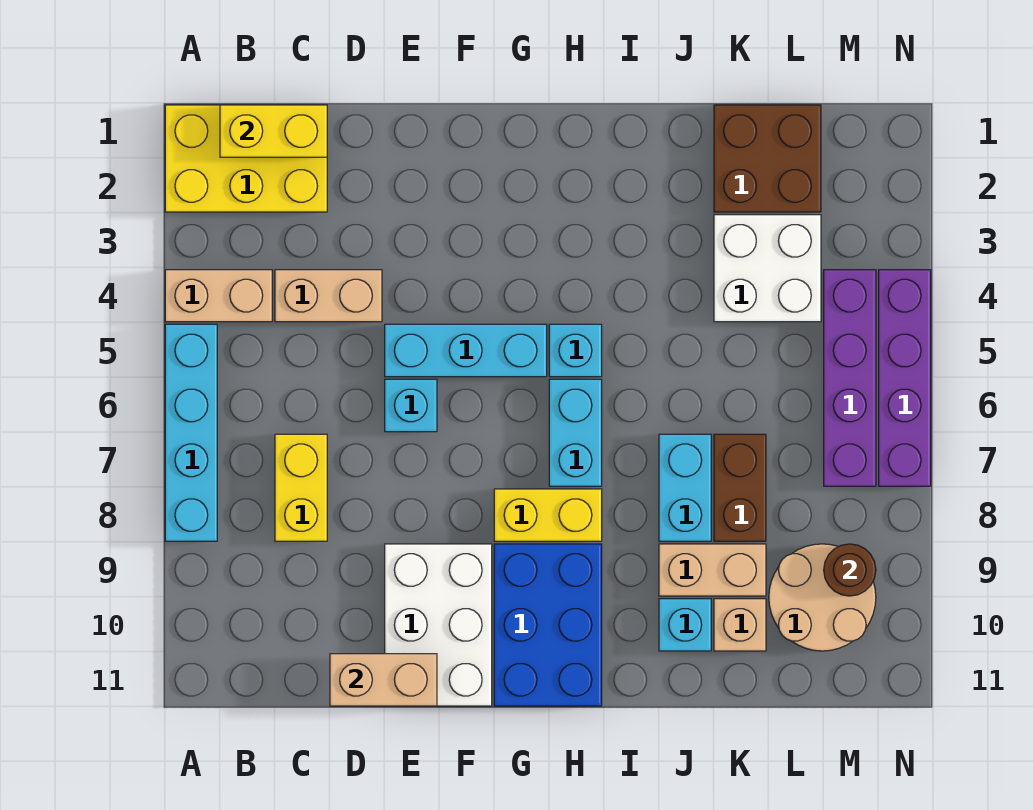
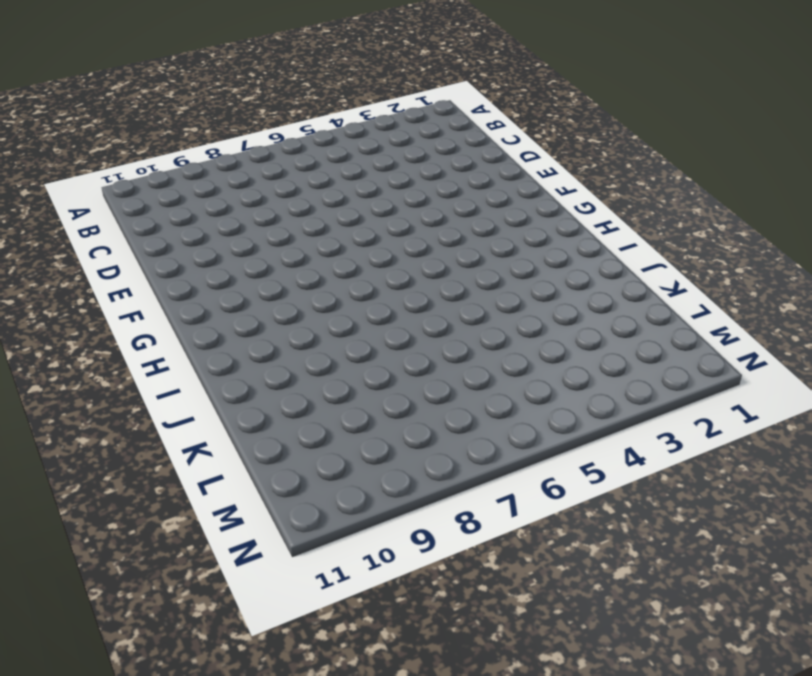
none -> yellow 2x3 brick [165,105,327,212]
none -> tan 1x2 brick [165,270,272,322]
none -> cyan 1x4 brick [165,324,217,541]

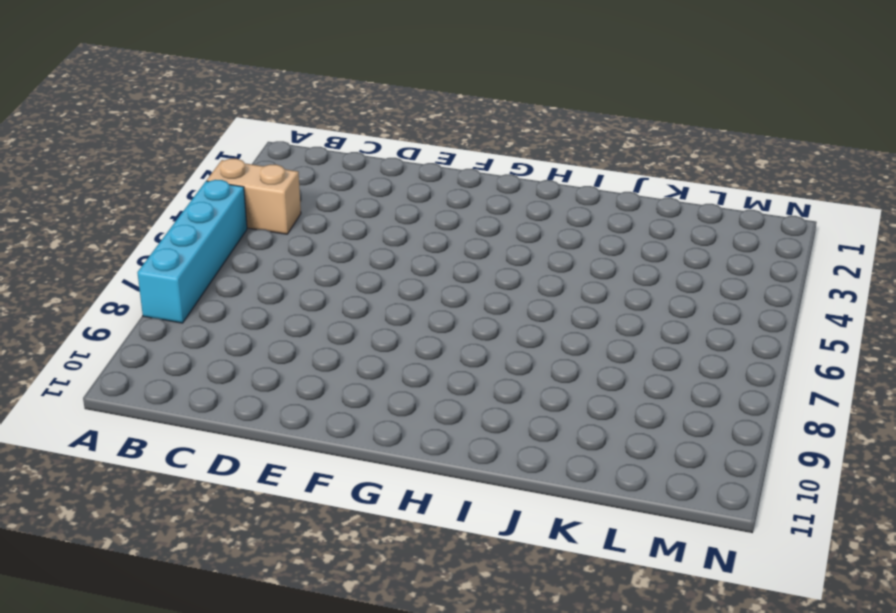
none -> yellow 2x3 brick [165,105,327,212]
none -> tan 1x2 brick [275,270,382,322]
none -> yellow 1x2 brick [275,434,327,541]

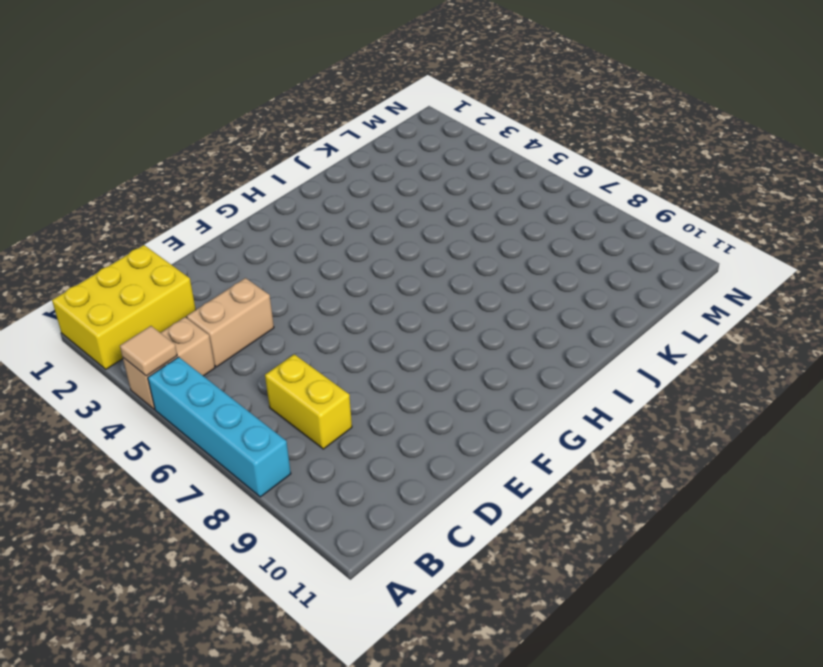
tan 1x1 tile [120,326,177,376] -> none
none -> cyan 1x3 brick [385,324,547,377]
none -> cyan 1x1 brick [385,379,437,432]
none -> white 2x3 brick [385,544,492,706]

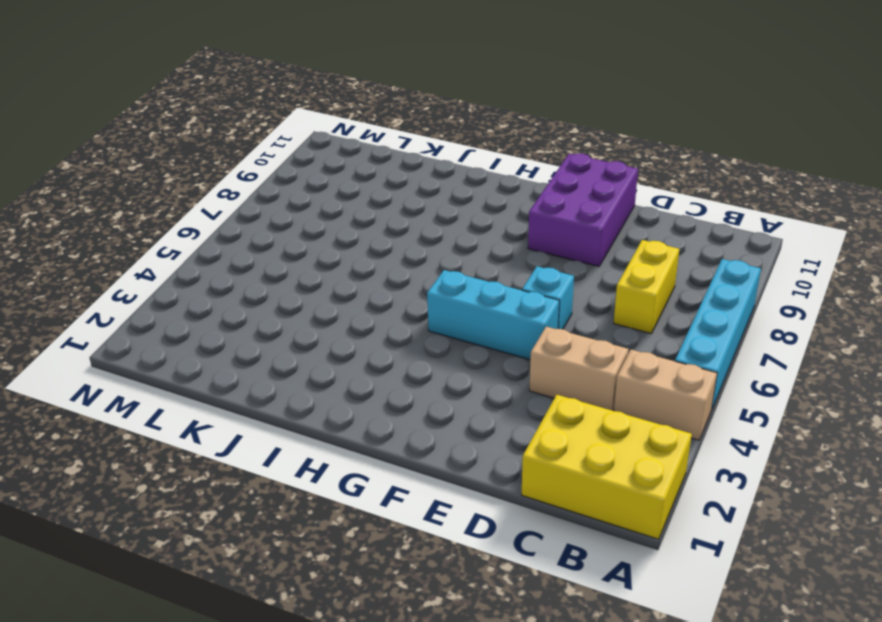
purple 2x3 brick [528,153,638,266] -> white 2x3 brick [385,544,492,706]
none -> yellow 1x2 brick [494,489,602,541]
none -> blue 2x3 brick [494,544,602,706]
none -> cyan 1x1 brick [549,324,602,377]

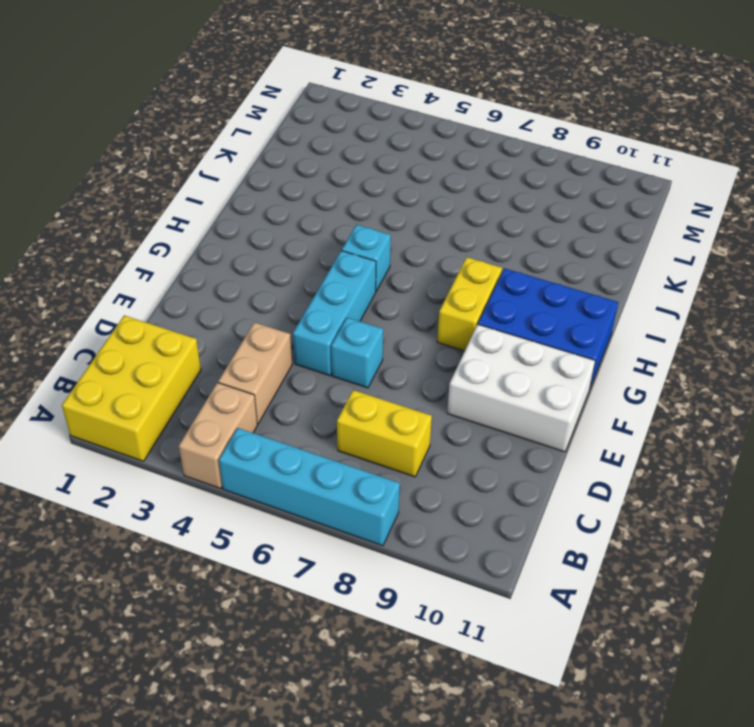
none -> cyan 1x2 brick [549,379,602,486]
none -> cyan 1x2 brick [659,434,711,541]
none -> tan 1x2 brick [659,544,766,596]

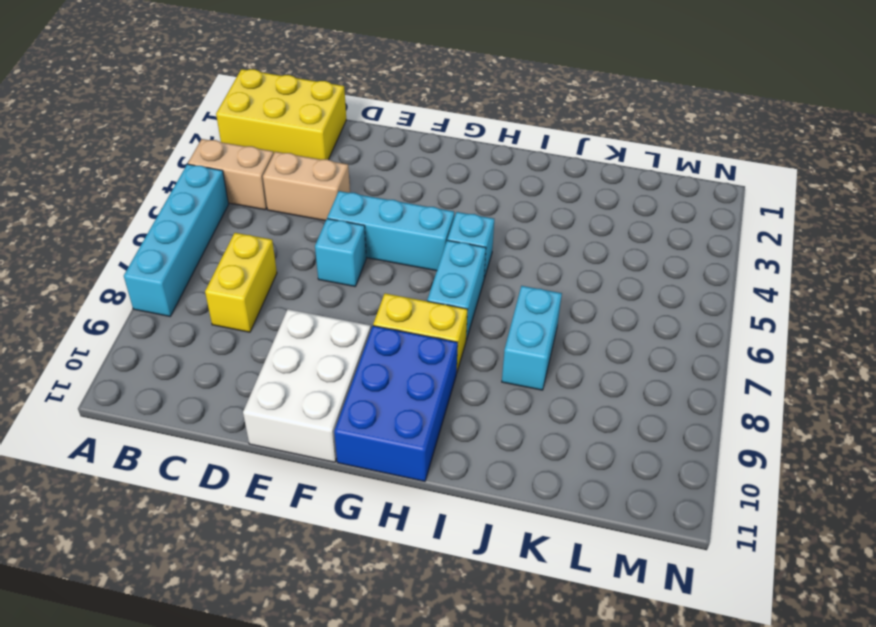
none -> tan 1x2 brick [659,544,766,596]
none -> cyan 1x1 brick [659,599,711,651]
none -> brown 2x2 brick [714,105,821,212]

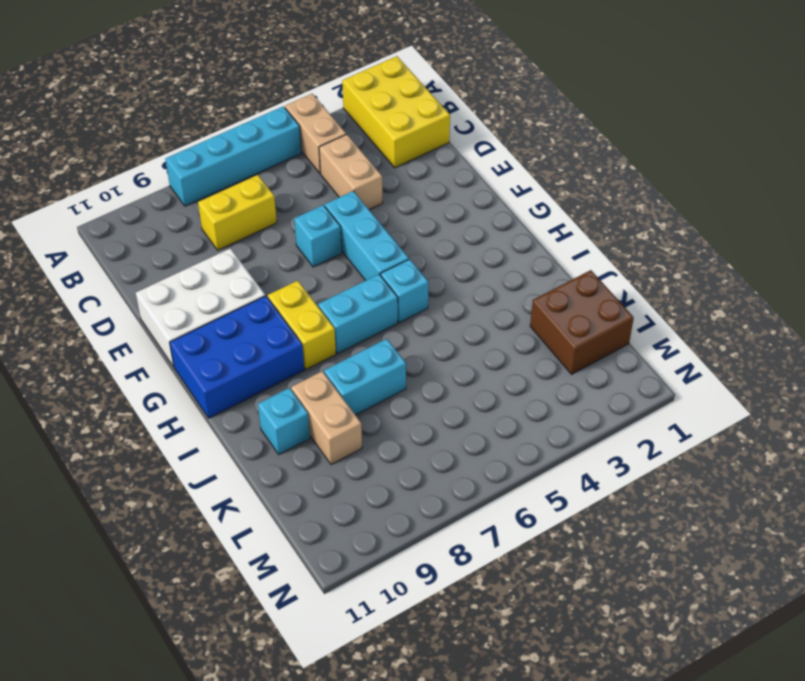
none -> white 2x2 brick [714,215,821,322]
none -> brown 1x2 brick [714,434,766,541]
none -> tan 1x1 brick [714,599,766,651]

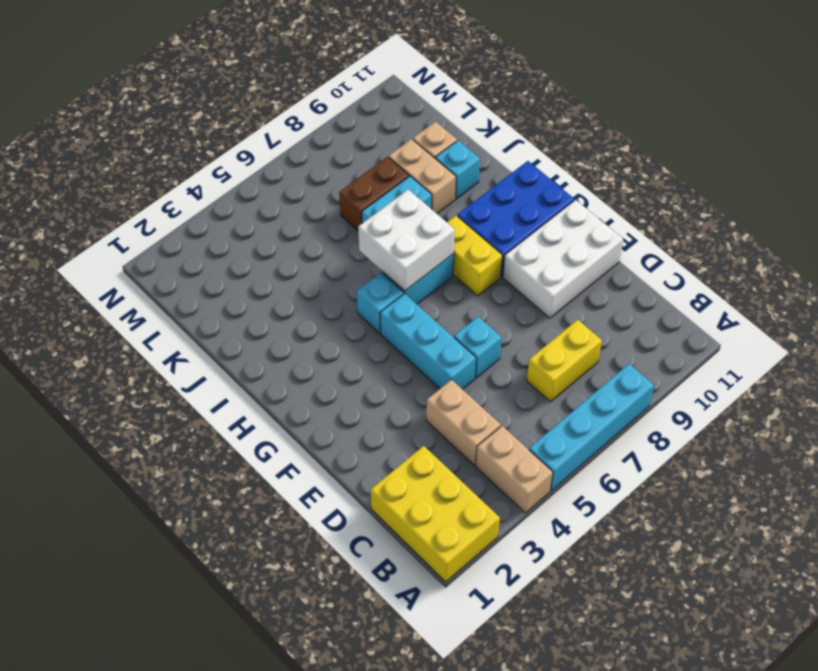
white 2x2 brick [358,189,455,291] -> white 2x2 brick moved to [714,215,821,322]
none -> brown 2x2 brick [714,105,821,212]
none -> tan 2x2 round brick [769,544,876,651]
none -> purple 1x4 brick [824,270,876,486]

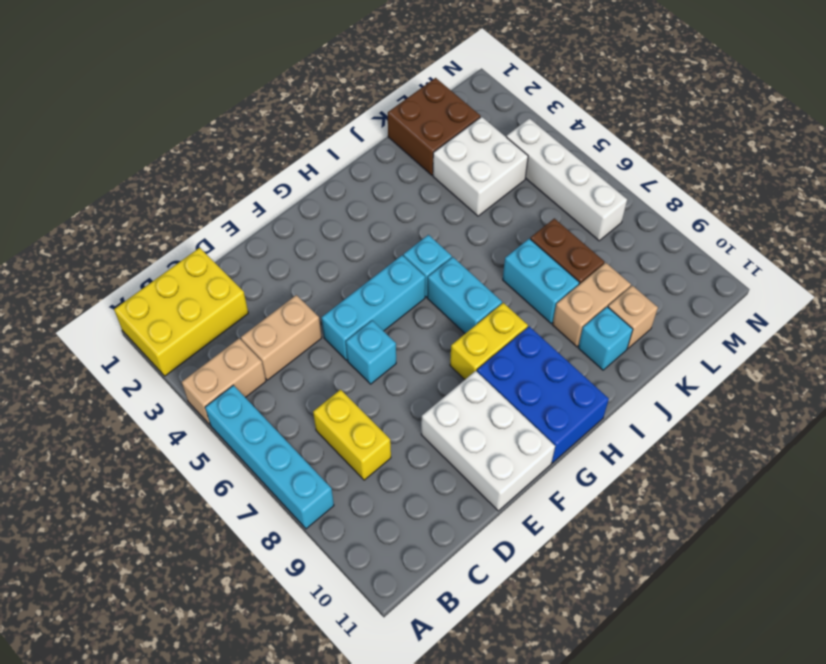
white 1x4 brick [506,118,627,241] -> purple 1x4 brick [824,270,876,486]
none -> tan 2x2 round brick [769,544,876,651]
none -> purple 1x4 brick [879,270,931,486]
none -> yellow 1x2 brick [220,105,327,157]

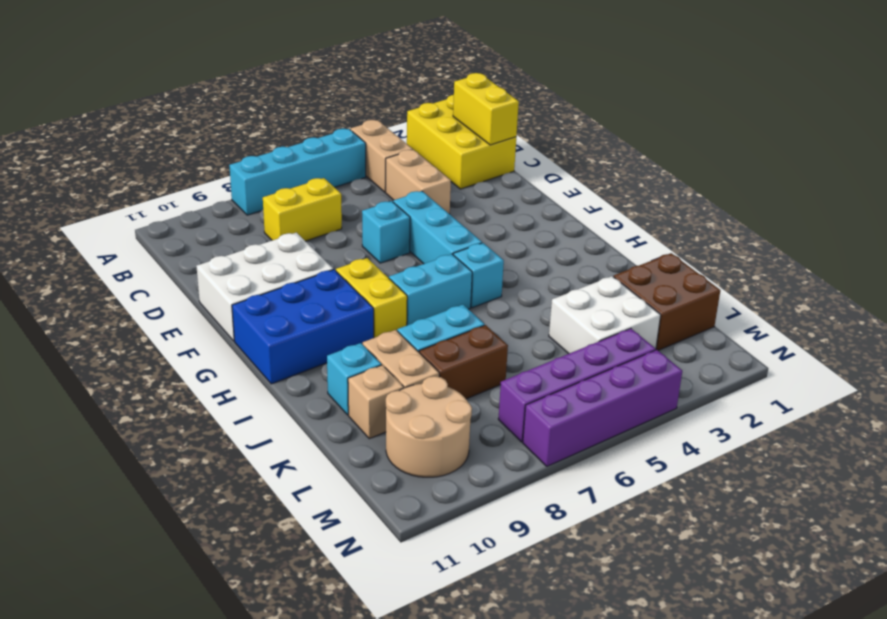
none -> tan 1x2 brick [330,654,437,706]
none -> brown 1x1 round brick [824,544,876,596]

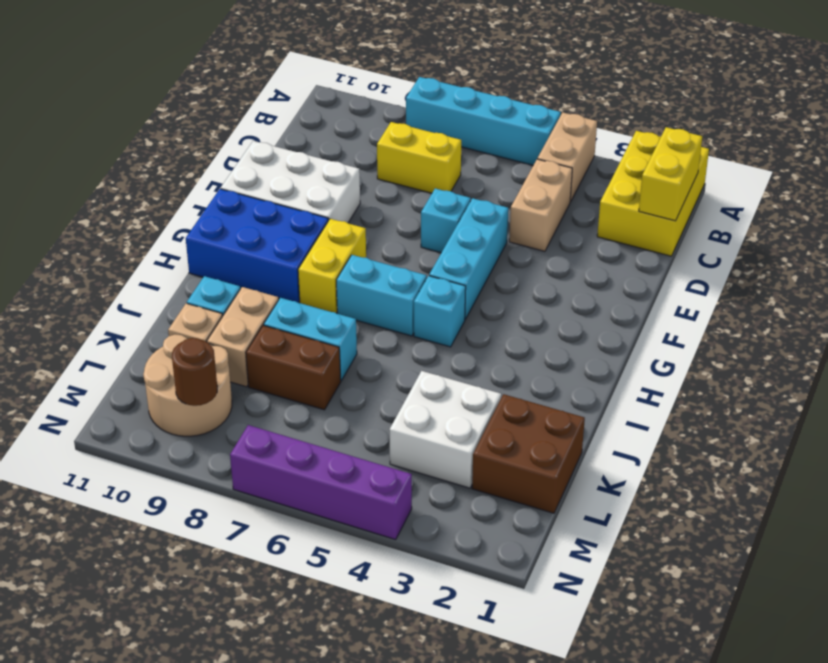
none -> purple 1x4 brick [824,270,876,486]
none -> tan 1x2 brick [330,654,437,706]

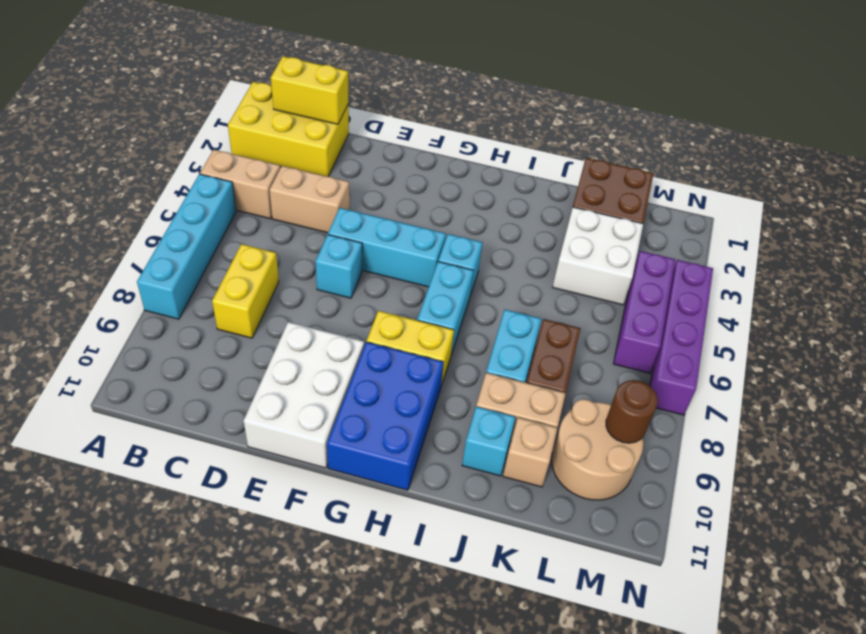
purple 1x3 brick [613,251,675,373] -> purple 1x4 brick [824,270,876,486]
none -> tan 1x2 brick [330,654,437,706]

